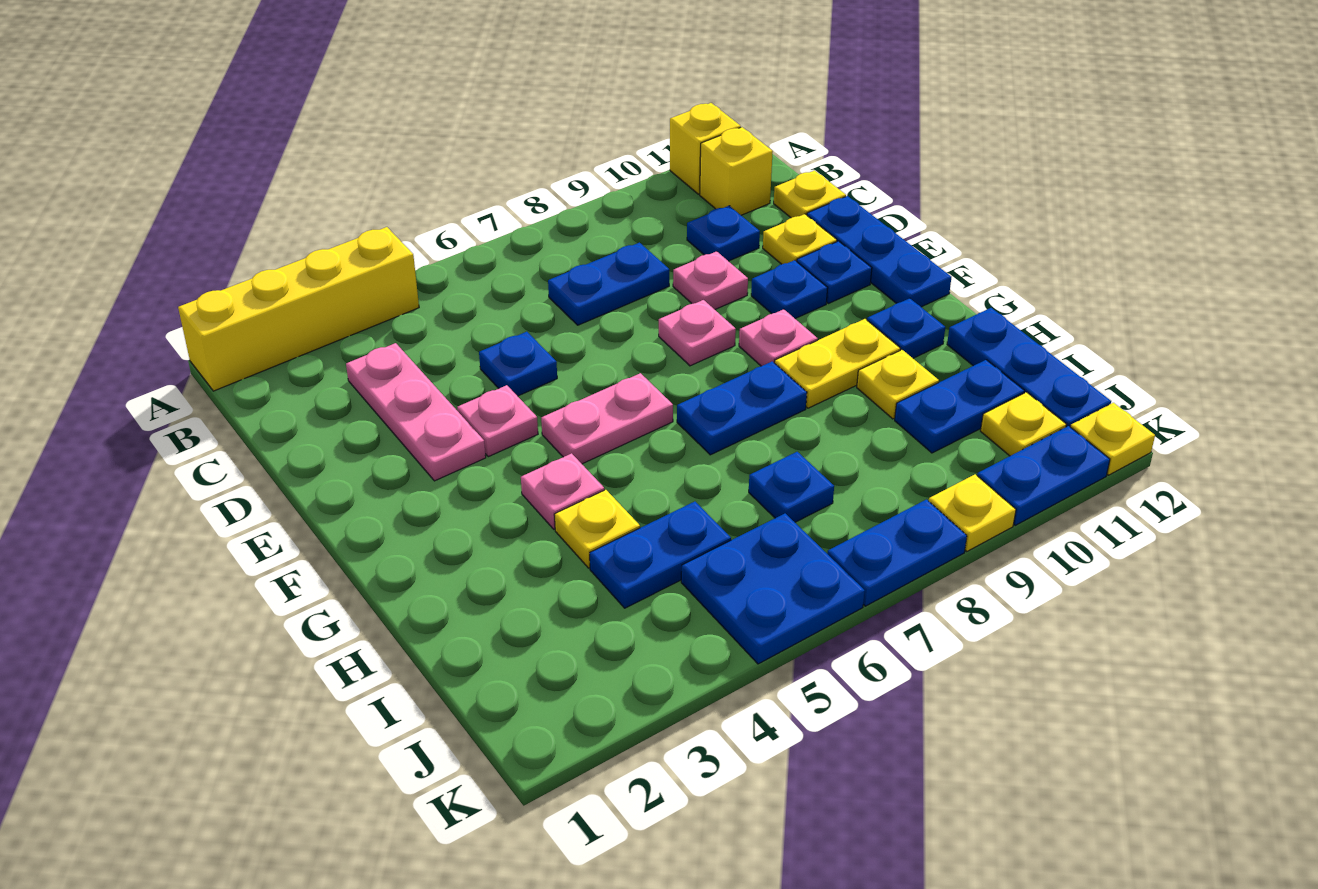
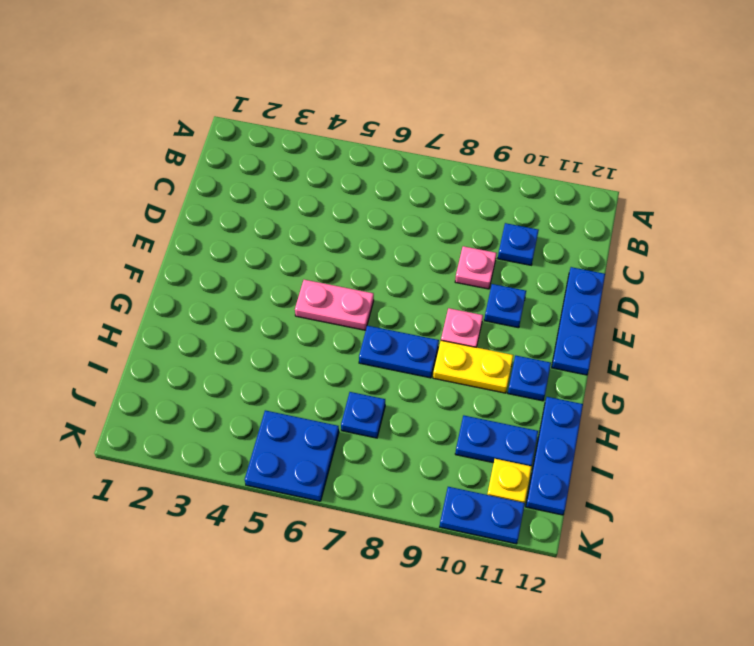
none -> yellow 1x4 brick [178,227,419,391]
none -> yellow 1x1 brick [670,103,741,194]
none -> yellow 1x1 brick [700,127,773,215]
none -> pink 1x3 plate [346,343,486,481]

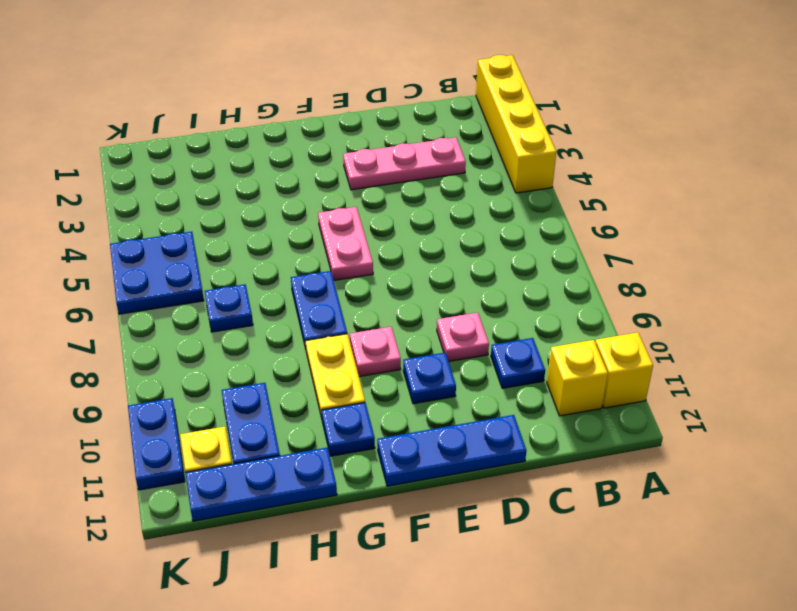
none -> blue 1x2 plate [548,243,669,325]
none -> yellow 1x1 plate [774,170,846,218]
none -> blue 1x1 plate [479,332,557,396]
none -> yellow 1x1 plate [763,214,837,264]

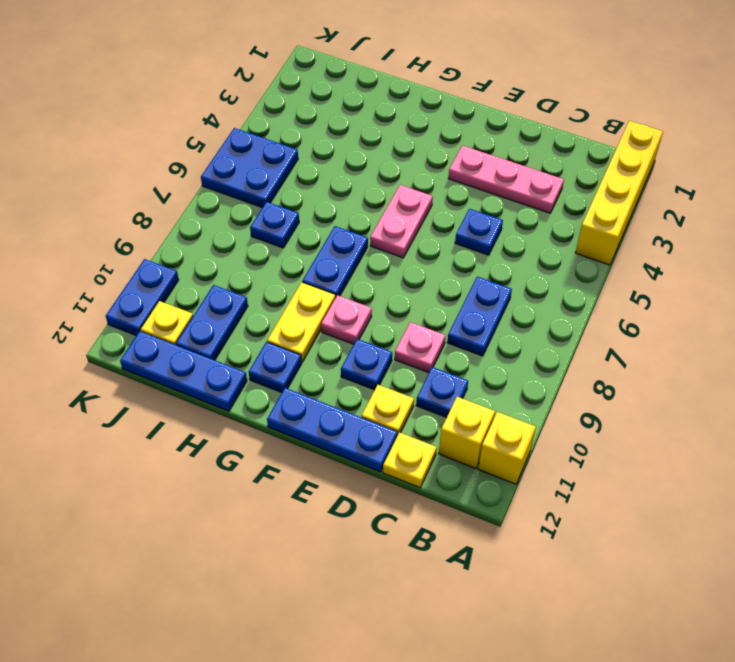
none -> pink 1x1 plate [457,385,538,457]
none -> pink 1x1 plate [659,300,736,366]
none -> blue 1x1 plate [797,241,872,304]
none -> pink 1x1 plate [521,453,604,529]

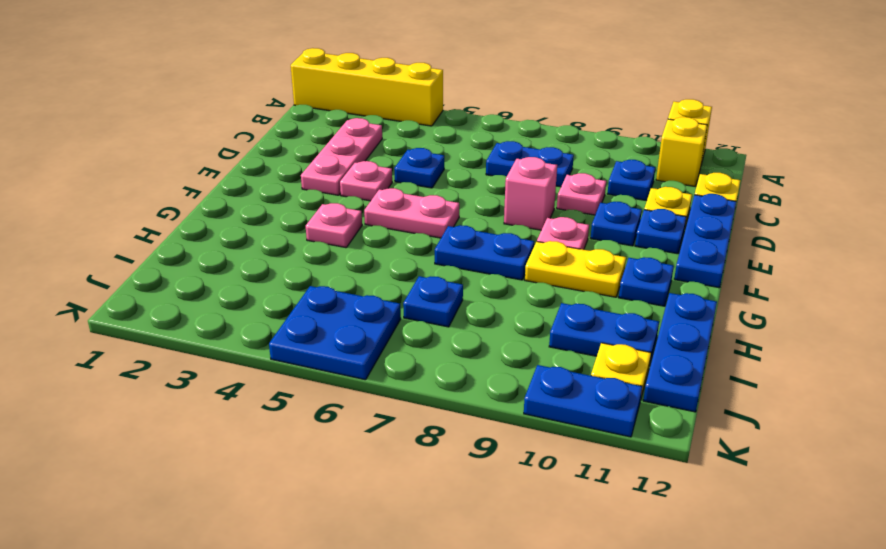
pink 1x1 brick [504,157,557,230] -> pink 1x1 plate [659,300,736,366]
none -> yellow 1x1 plate [554,490,640,568]
none -> yellow 1x1 plate [857,350,939,419]
none -> blue 1x2 plate [590,502,731,608]
none -> blue 1x2 plate [827,500,967,606]

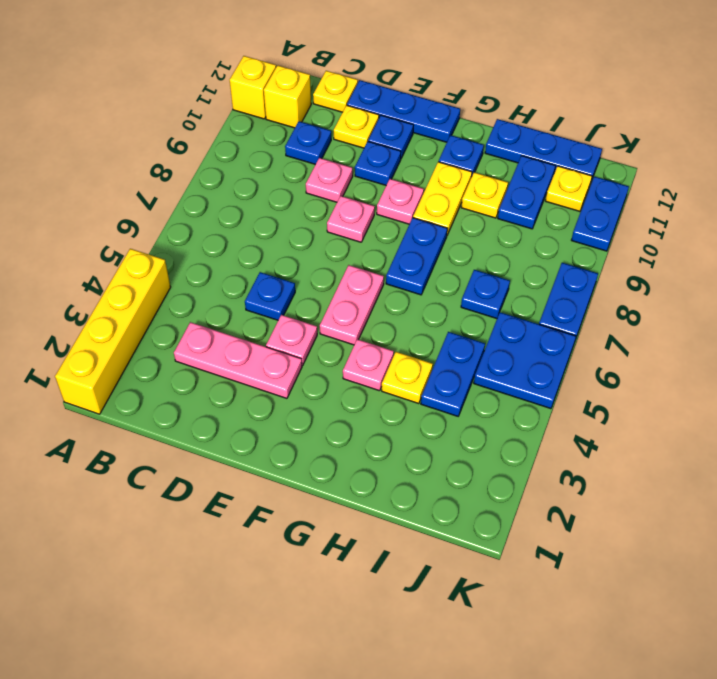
none -> blue 1x2 plate [548,243,669,325]
none -> yellow 1x1 plate [929,474,1016,551]
none -> yellow 1x1 plate [1070,403,1155,475]

